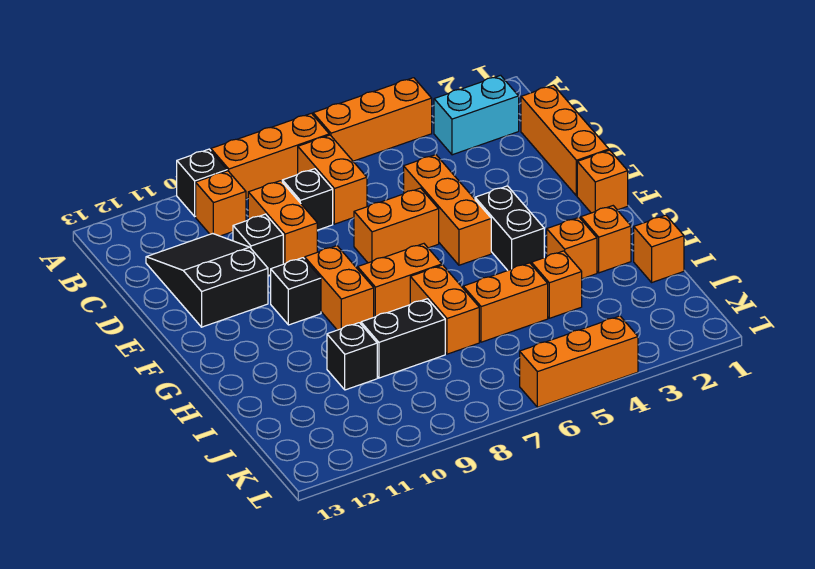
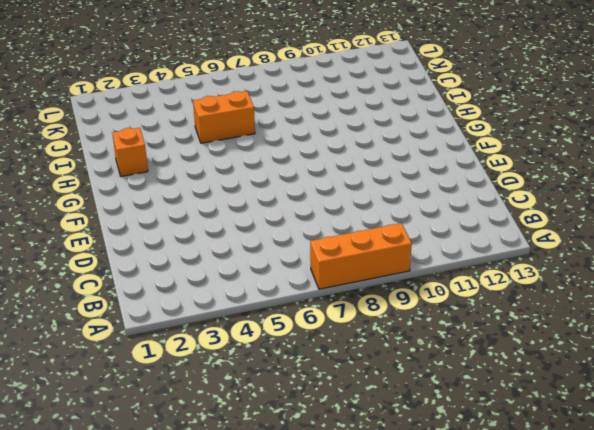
none -> orange 1x3 brick [313,78,432,161]
none -> black 1x1 brick [177,149,227,216]
none -> cyan 1x2 brick [434,75,519,155]

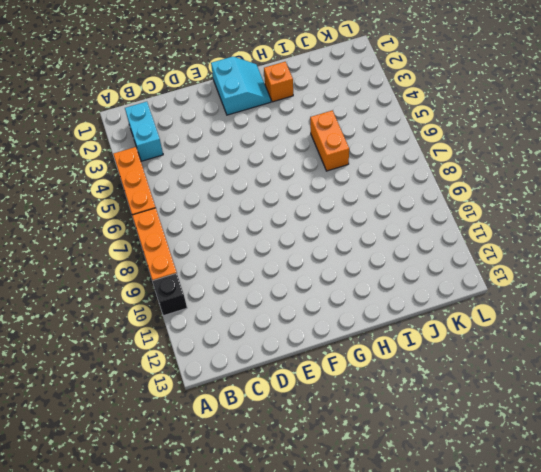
cyan 2x2 slope [211,57,271,115] -> orange 1x1 brick [577,150,628,213]
none -> orange 1x2 brick [298,135,367,224]
none -> orange 1x1 brick [196,171,246,236]
none -> orange 1x3 brick [521,85,609,196]

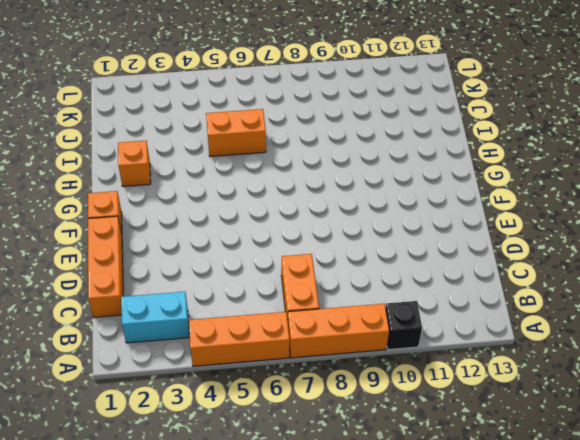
none -> orange 1x1 brick [196,171,246,236]
none -> black 1x1 brick [282,169,333,230]
none -> orange 1x2 brick [248,181,317,264]

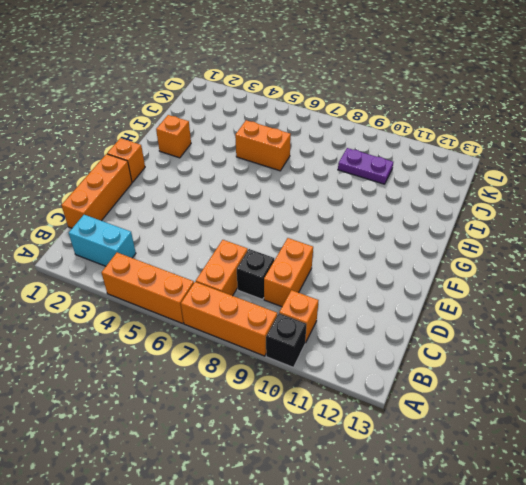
purple 1x2 plate [338,148,393,184] -> none
none -> black 2x3 slope [146,234,268,327]
none -> orange 1x3 brick [404,154,491,265]
none -> black 1x1 brick [233,214,283,276]

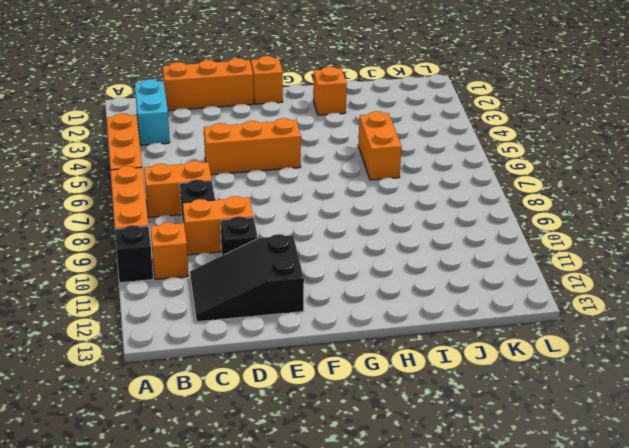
none -> orange 1x2 brick [354,188,439,263]
none -> black 1x2 brick [475,186,544,270]
none -> orange 1x2 brick [305,246,374,330]

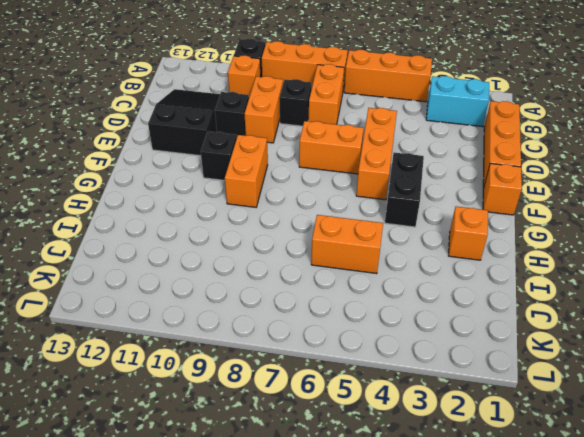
none -> orange 1x2 brick [358,244,442,317]
none -> orange 1x1 brick [547,217,597,279]
none -> orange 1x2 brick [410,265,479,354]

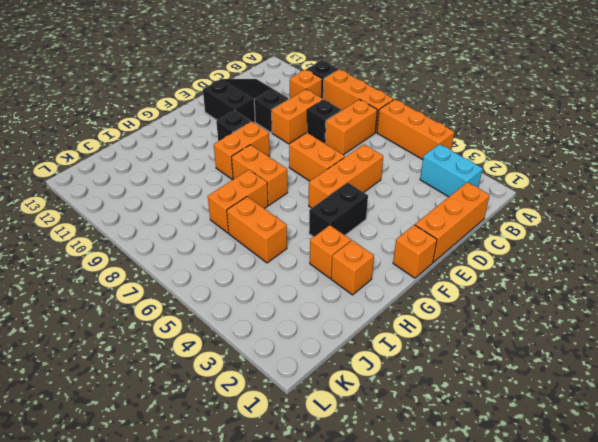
none -> orange 1x1 brick [634,215,684,282]
none -> orange 1x1 brick [531,251,582,318]
none -> black 1x2 brick [361,299,445,378]

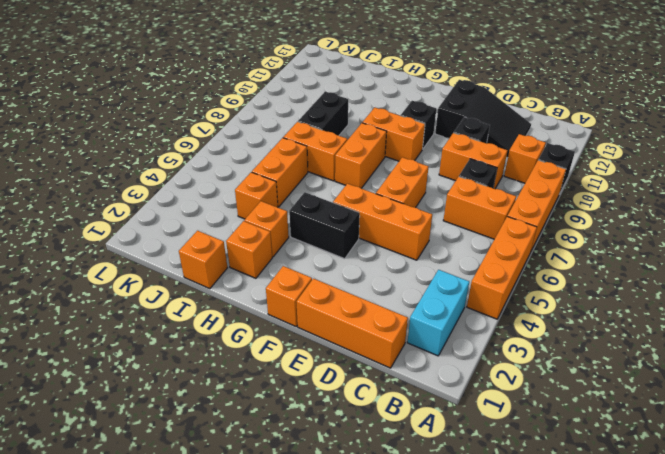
none -> black 1x1 brick [327,323,377,390]
none -> orange 1x3 brick [520,316,638,407]

